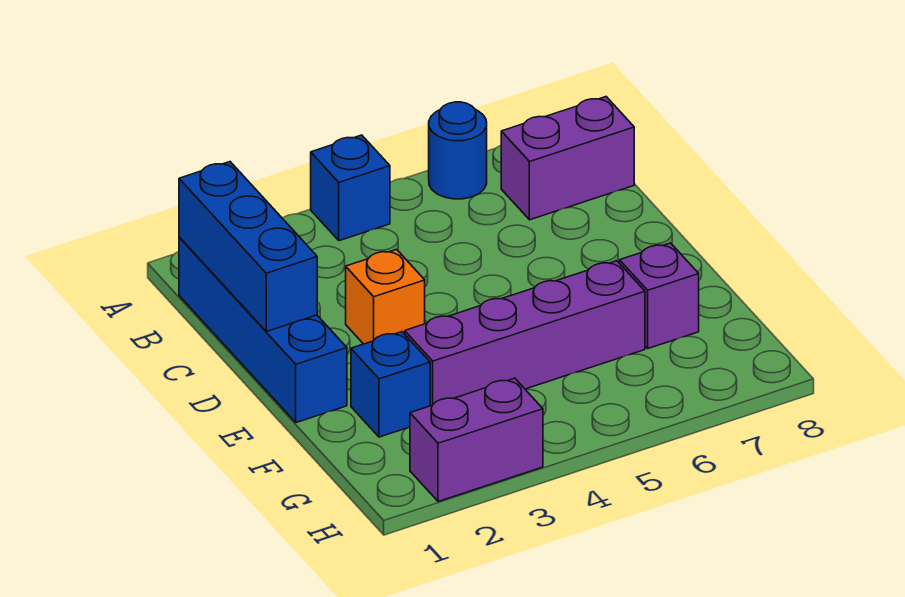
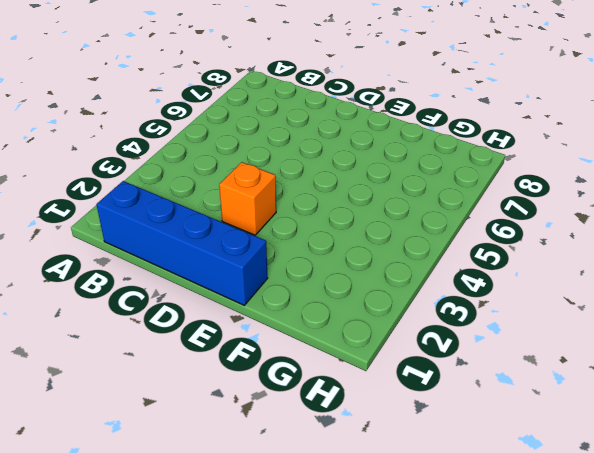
none -> blue 1x1 brick [311,135,390,241]
none -> blue 1x1 round brick [429,102,487,199]

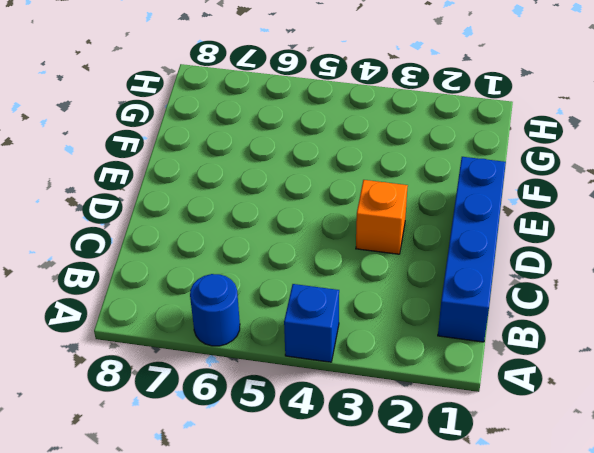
none -> purple 1x2 brick [501,97,634,220]
none -> blue 1x1 brick [351,332,430,437]

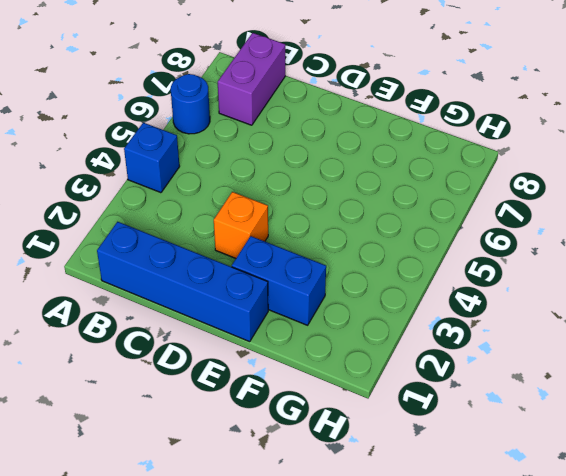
blue 1x2 brick [232,236,326,325] -> blue 1x1 brick [351,332,430,437]
none -> purple 1x4 brick [405,261,645,406]
none -> purple 1x1 brick [620,243,699,348]

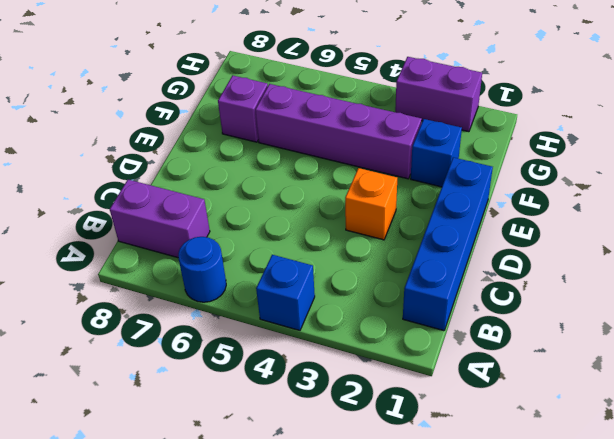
none -> blue 1x3 brick [179,162,317,331]

